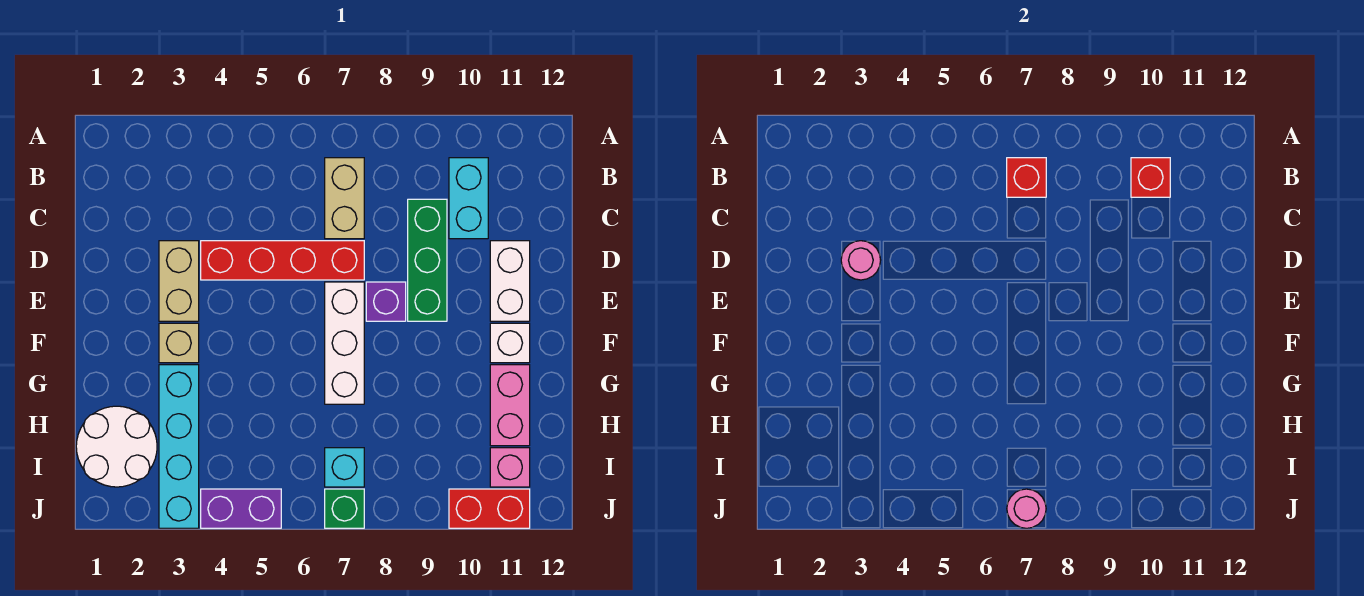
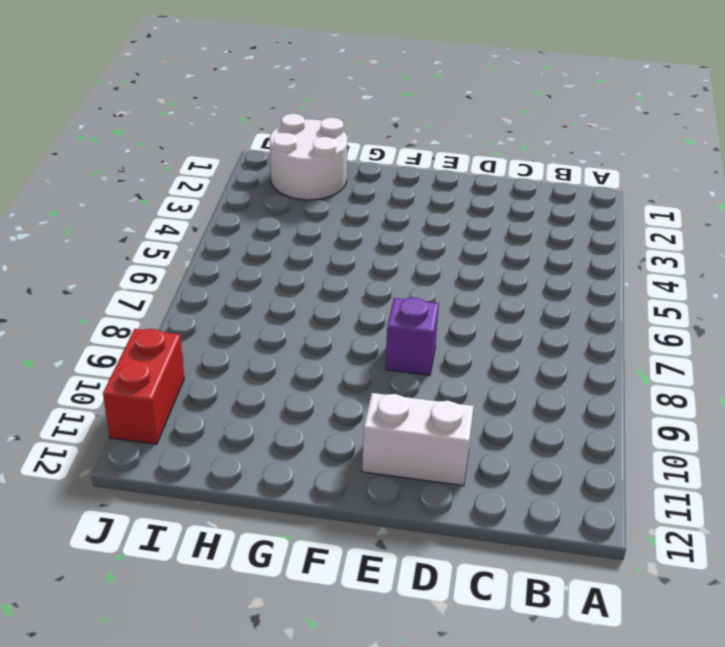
none -> tan 1x2 brick [325,158,364,239]
none -> cyan 1x2 brick [449,158,488,239]
none -> green 1x3 brick [408,199,447,321]

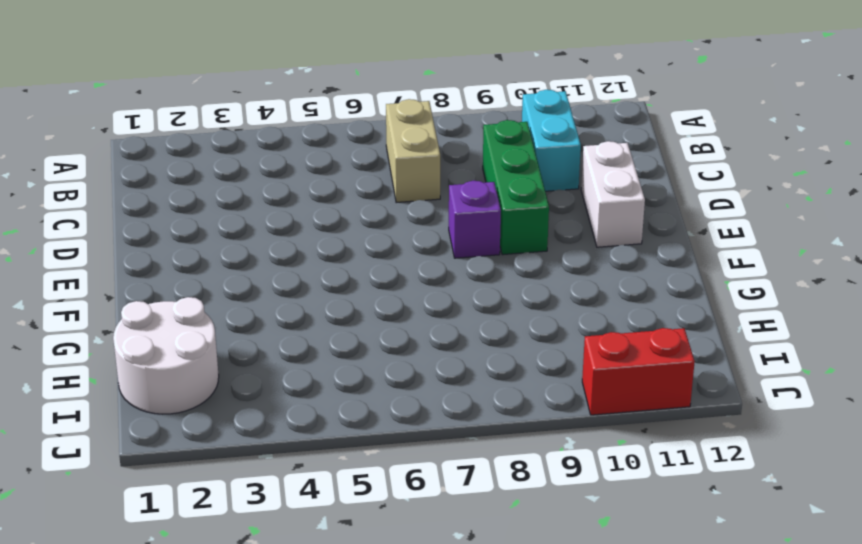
none -> tan 1x2 brick [159,241,199,321]
none -> red 1x4 brick [201,241,364,280]
none -> white 1x3 brick [325,282,364,404]

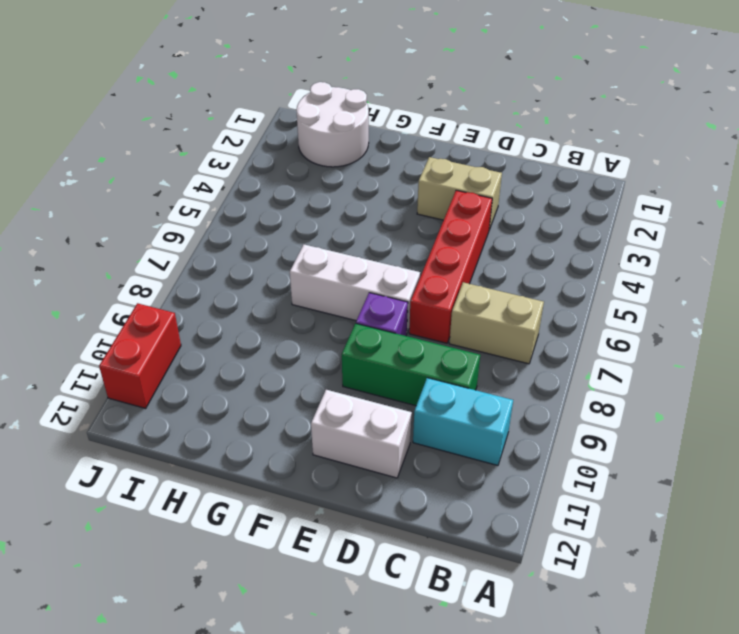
none -> tan 1x1 brick [159,323,199,363]
none -> white 1x1 brick [490,323,530,363]
none -> cyan 1x4 brick [159,365,199,528]

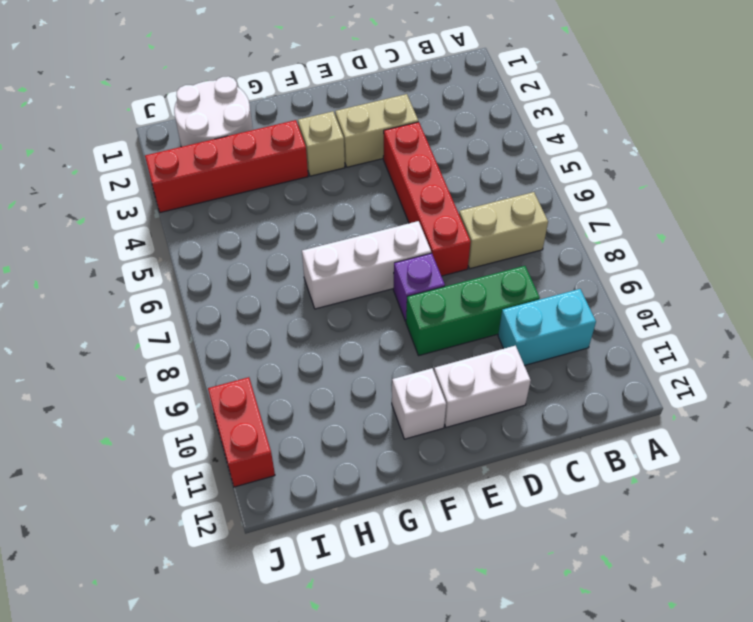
red 1x4 brick [145,120,308,213] -> cyan 1x4 brick [159,365,199,528]
none -> pink 1x2 brick [490,365,530,446]
none -> cyan 1x1 brick [325,448,364,487]
none -> pink 1x1 brick [490,448,530,487]

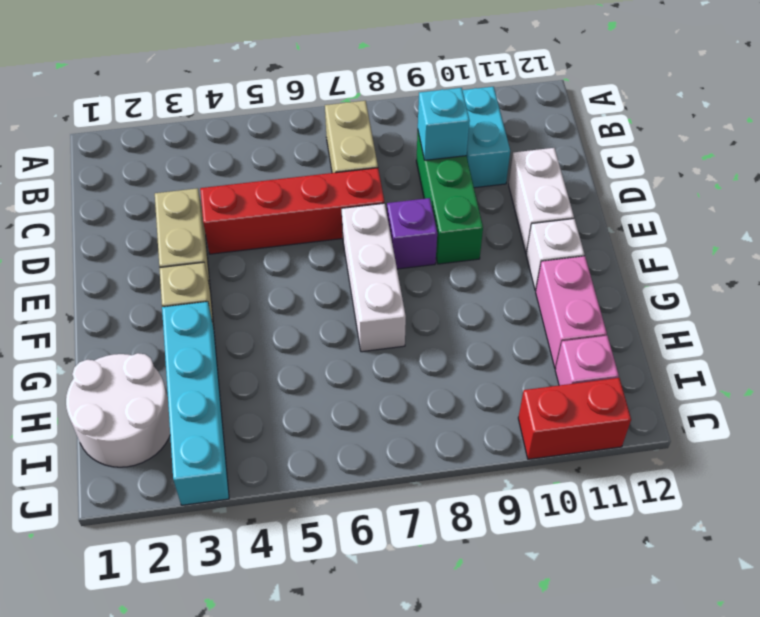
cyan 1x1 brick [418,88,470,160] -> cyan 1x1 brick moved to [325,448,364,487]
none -> purple 1x2 brick [201,489,281,528]
none -> green 1x1 brick [325,489,364,528]
none -> red 1x1 brick [1007,158,1046,197]

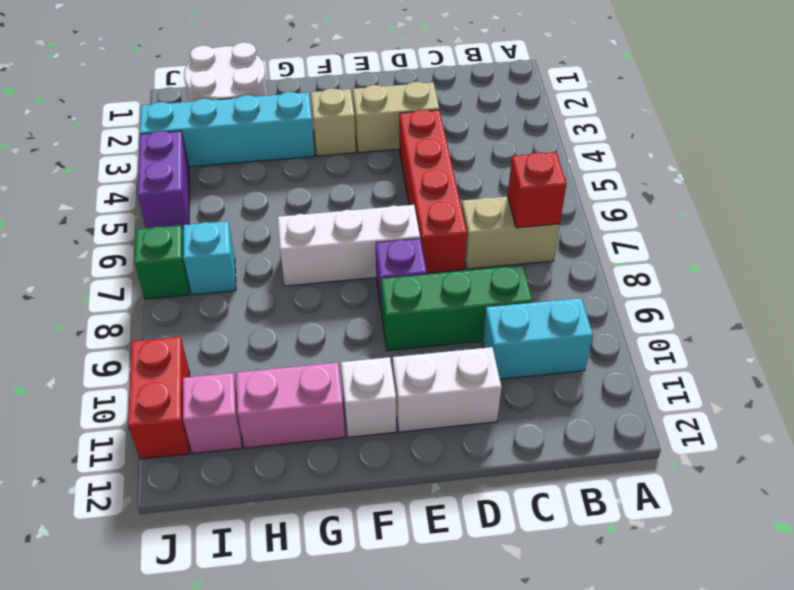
none -> red 1x1 brick [1131,158,1170,197]
none -> pink 1x1 round brick [841,241,881,280]
none -> pink 1x1 round brick [1007,489,1046,528]

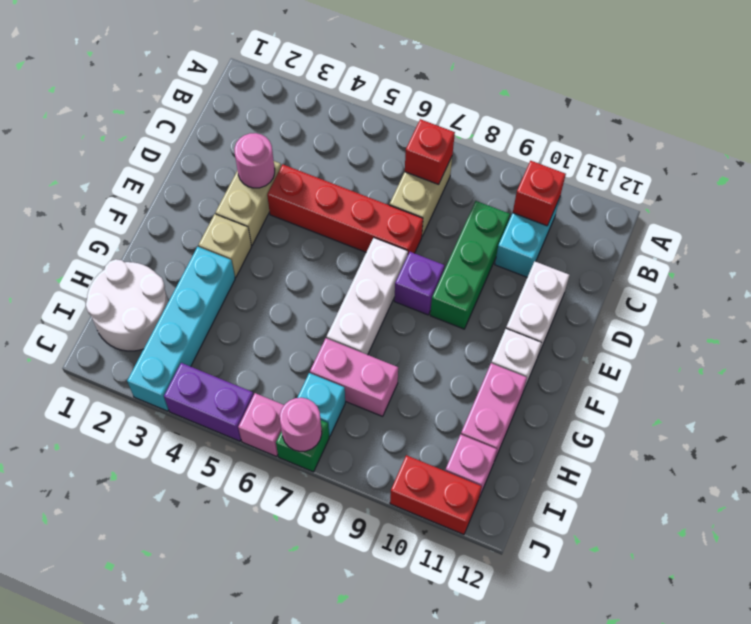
pink 1x2 brick [310,338,398,416] -> none
pink 1x1 brick [238,393,284,456] -> none

